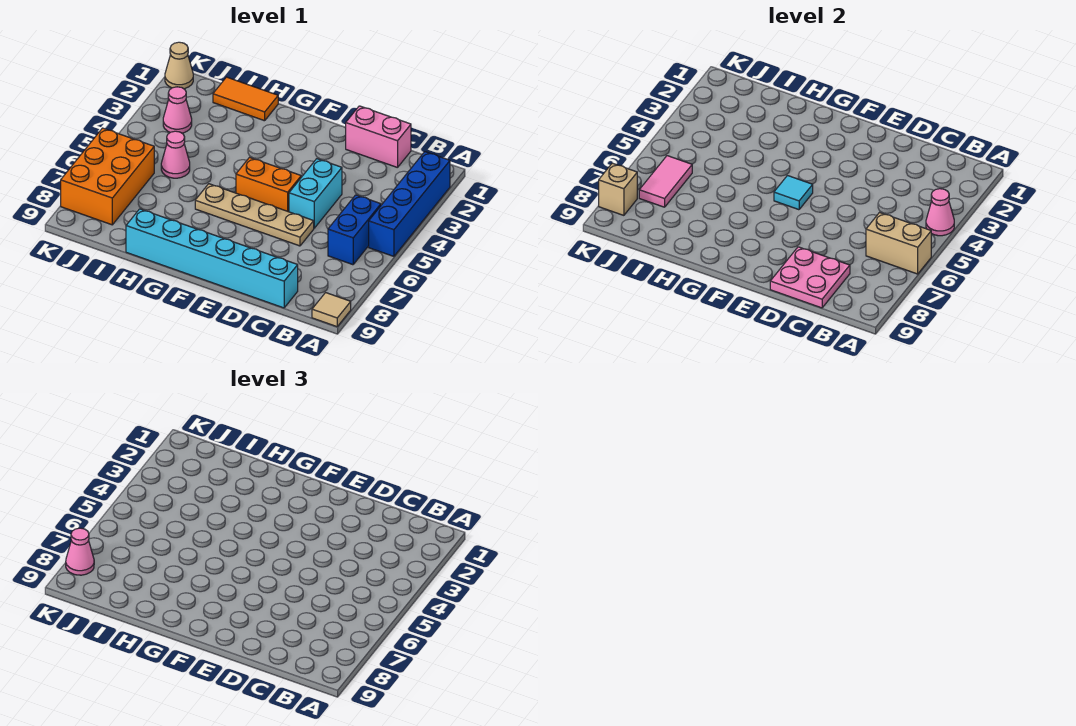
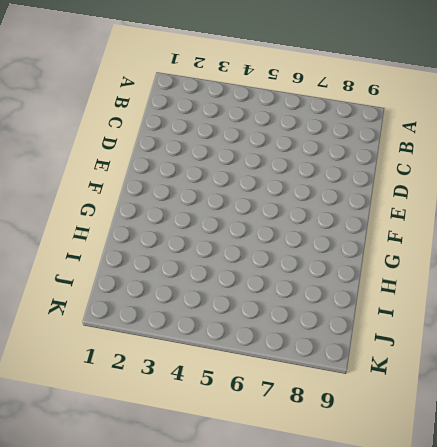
none -> blue 1x4 brick [369,152,450,256]
none -> tan 1x1 tile [312,293,351,327]
none -> blue 1x2 brick [328,195,381,265]

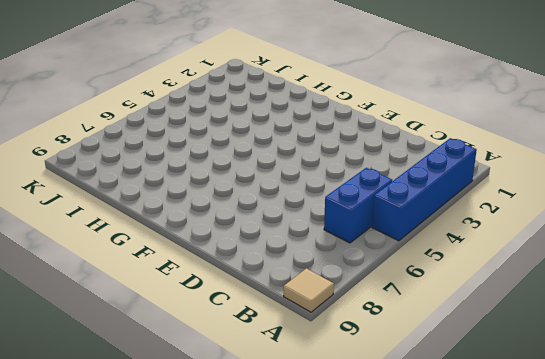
none -> pink 1x2 brick [346,106,411,168]
none -> cyan 1x6 brick [126,209,298,308]
none -> cyan 1x2 brick [289,159,342,228]

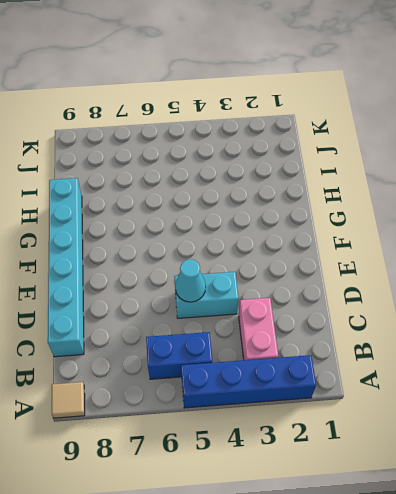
pink 1x2 brick [239,298,278,360] -> pink 1x2 brick moved to [346,106,411,168]
cyan 1x1 cone [175,259,206,302] -> none
none -> tan 1x4 plate [195,184,314,246]
none -> orange 1x2 brick [236,157,301,212]
none -> orange 1x2 tile [213,77,278,121]

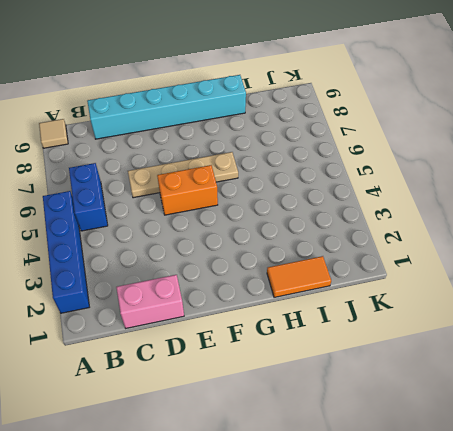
none -> cyan 1x2 brick [289,159,342,228]
none -> pink 1x1 cone [161,131,190,178]
none -> pink 1x1 cone [163,87,192,133]

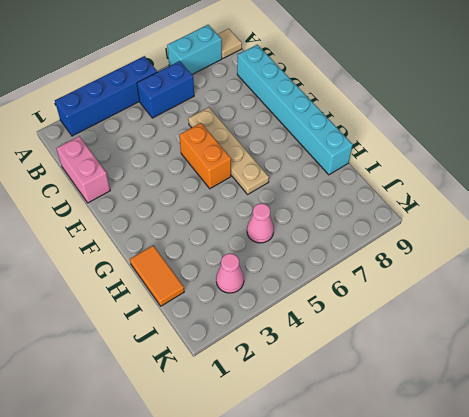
cyan 1x2 brick [167,25,222,74] -> cyan 1x2 brick moved to [289,159,342,228]
none -> orange 2x3 brick [61,128,154,225]
none -> tan 1x1 cone [165,42,193,89]
none -> pink 1x1 cone [926,189,954,236]

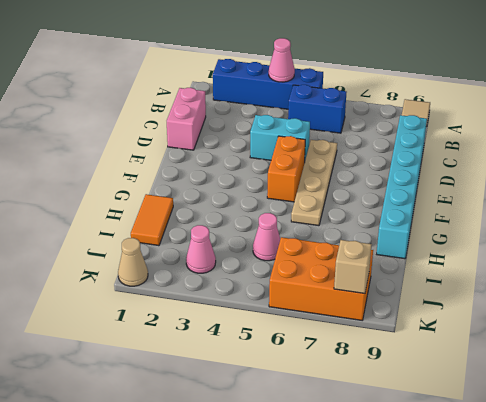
none -> tan 1x2 brick [866,212,931,274]
none -> pink 2x2 plate [770,247,850,308]
none -> cyan 1x1 tile [774,176,813,210]

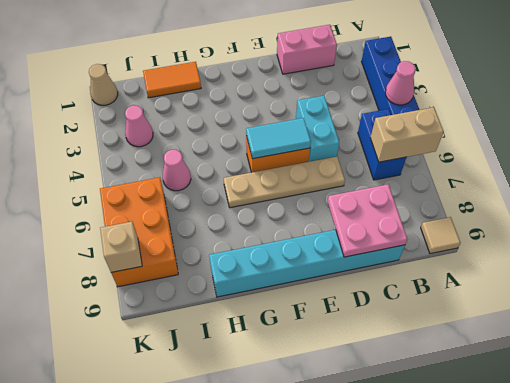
cyan 1x2 tile [246,118,311,159] -> cyan 1x1 tile [774,176,813,210]
none -> pink 1x2 tile [639,156,692,207]
none -> pink 1x1 cone [66,528,94,575]

